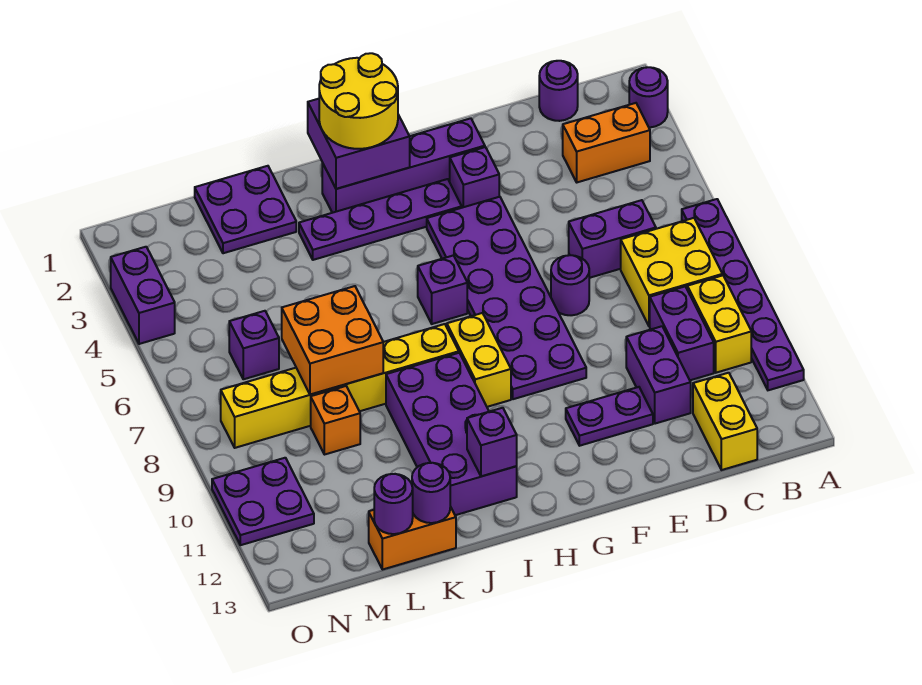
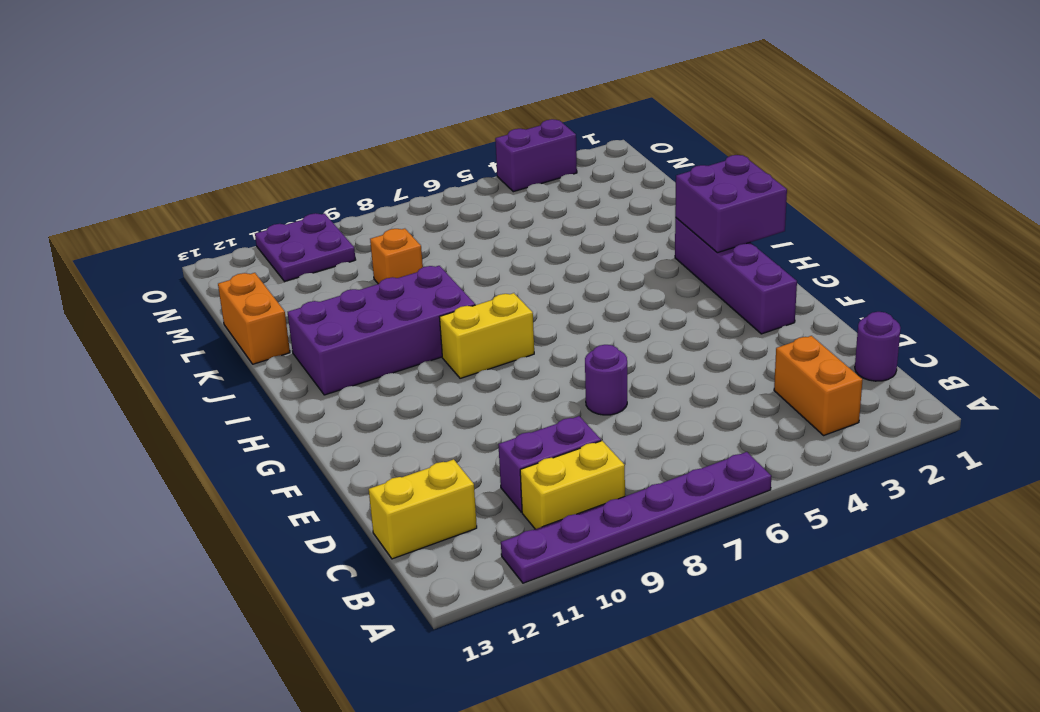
none -> purple 1x1 round brick [629,67,668,128]
none -> yellow 2x2 brick [621,218,723,326]
none -> purple 1x2 brick [569,200,656,278]
none -> purple 1x2 brick [626,326,691,424]

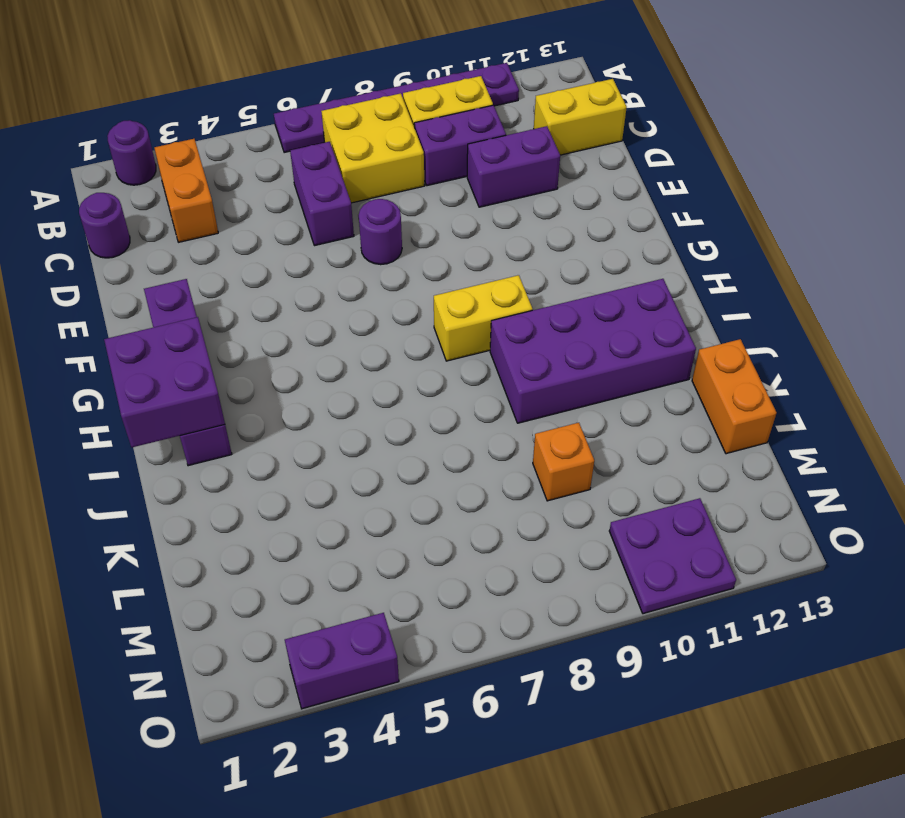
none -> purple 1x2 plate [566,387,653,446]
none -> purple 1x1 brick [450,147,499,208]
none -> purple 2x6 plate [427,197,586,399]
none -> purple 1x4 plate [299,179,462,260]

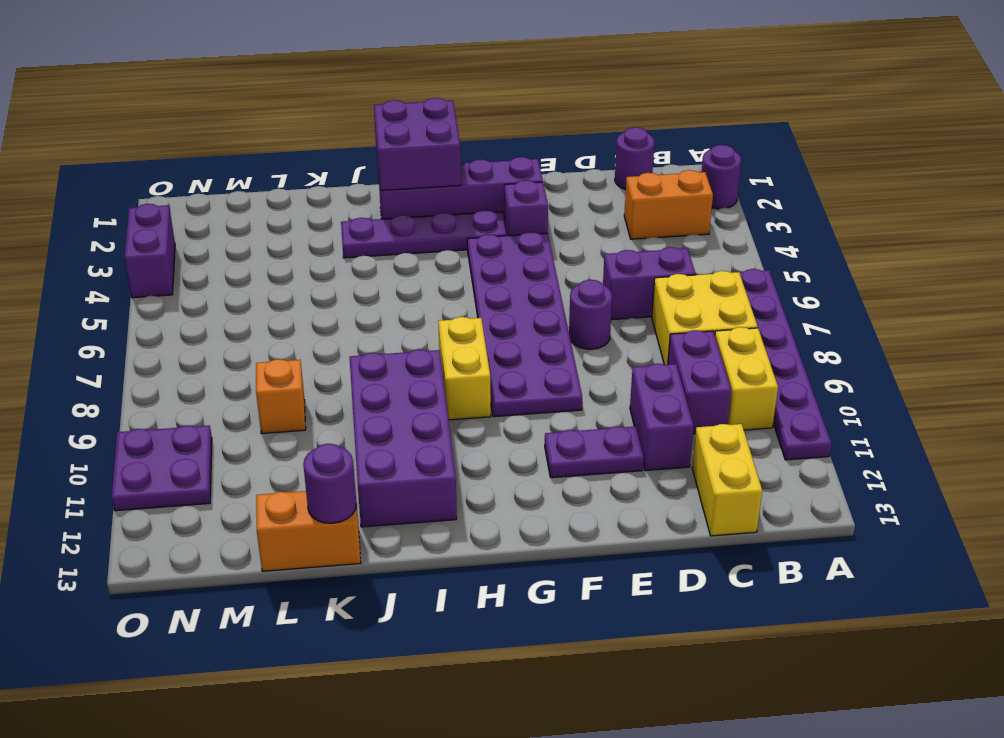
none -> purple 1x1 brick [418,255,467,324]
none -> yellow 1x6 brick [221,324,459,448]
none -> purple 2x2 plate [195,166,296,253]
none -> purple 1x1 brick [229,311,279,379]

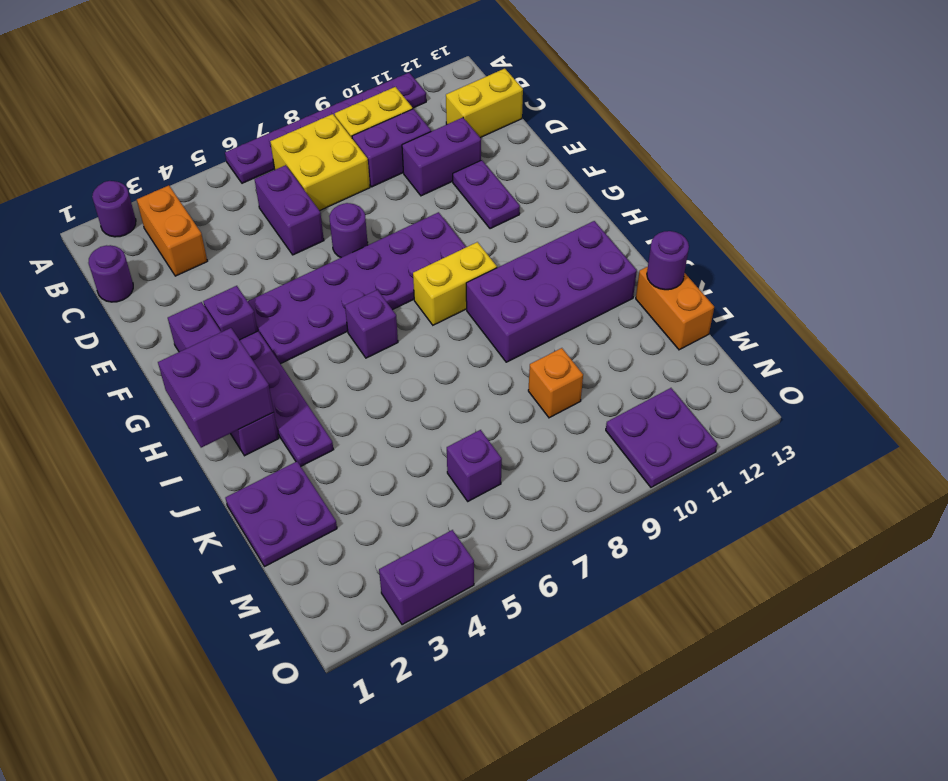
none -> yellow 1x6 brick [221,324,459,448]
none -> purple 1x1 brick [467,408,517,476]
none -> orange 2x2 brick [282,286,383,395]
none -> purple 1x1 round brick [374,474,413,534]

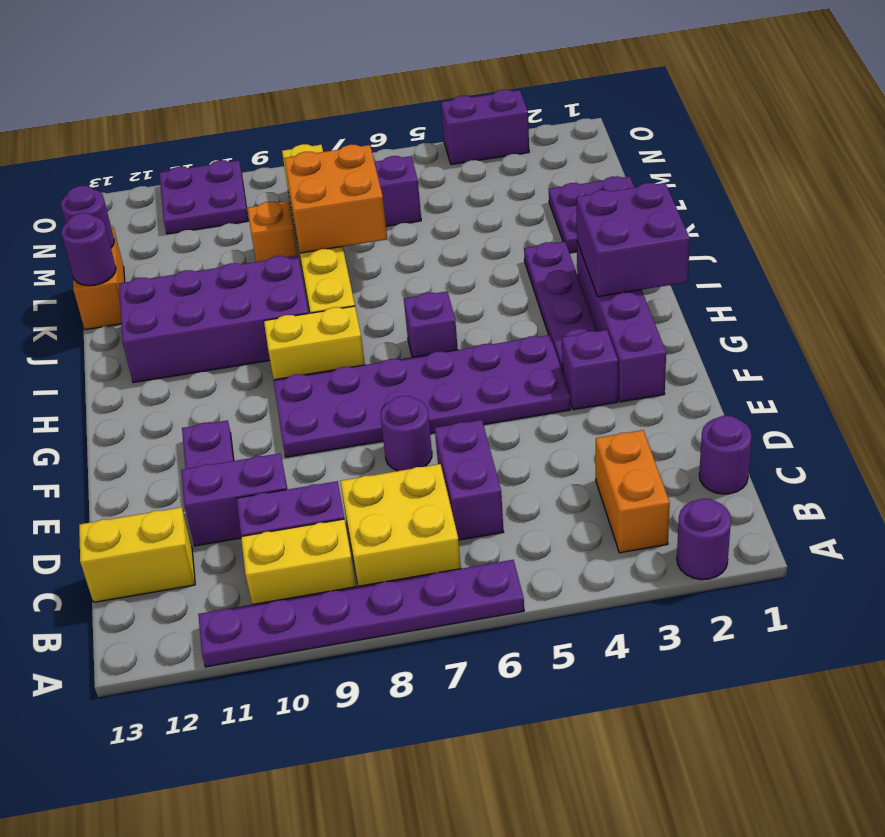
none -> purple 1x1 brick [467,408,517,476]
none -> yellow 2x2 round brick [319,53,398,149]

